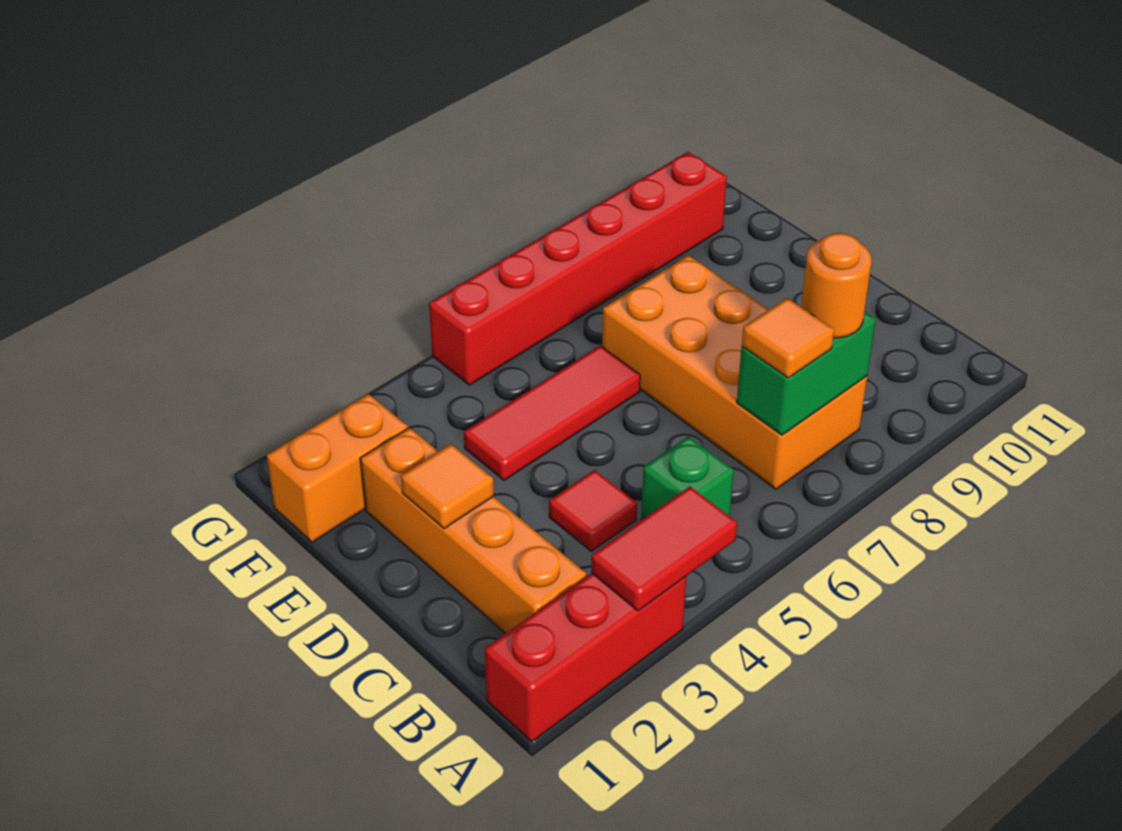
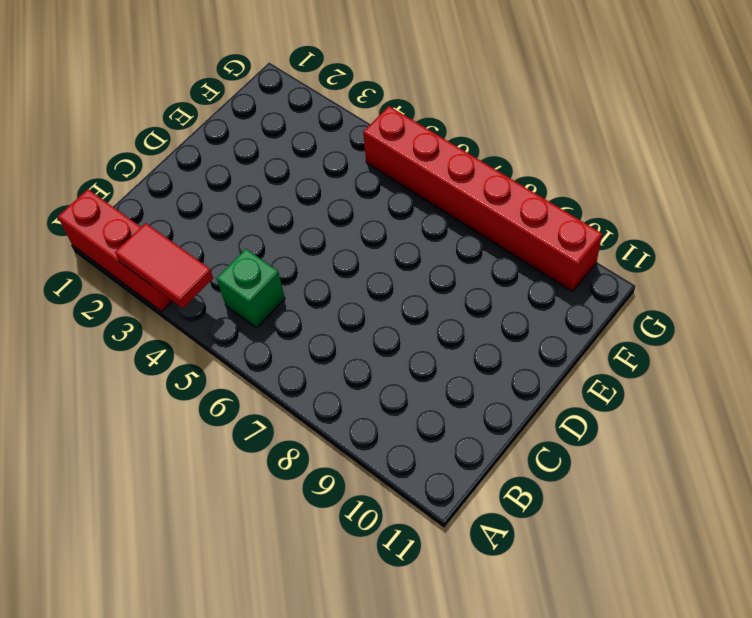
none -> orange 1x4 brick [360,428,586,634]
none -> orange 2x4 brick [602,255,867,489]
none -> red 1x1 tile [549,470,637,552]

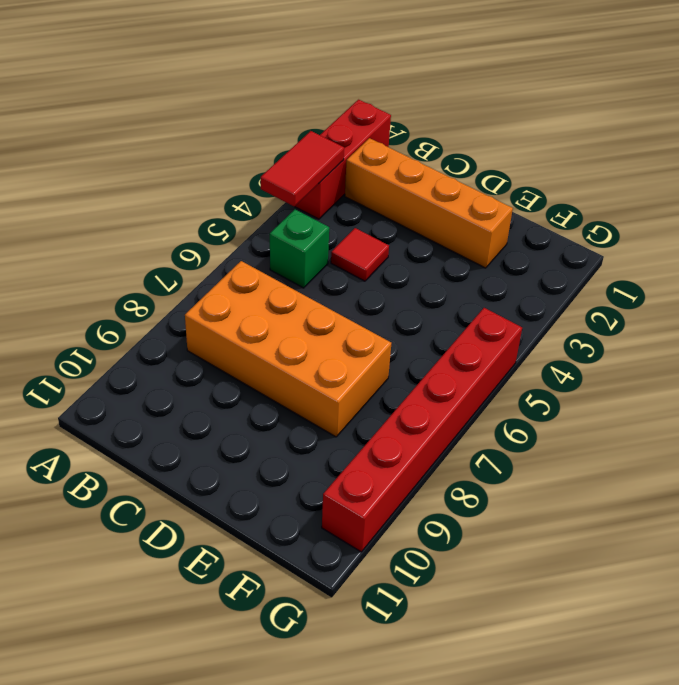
none -> red 1x3 tile [464,346,640,480]
none -> orange 1x2 brick [267,394,408,542]
none -> green 1x2 brick [737,311,876,435]

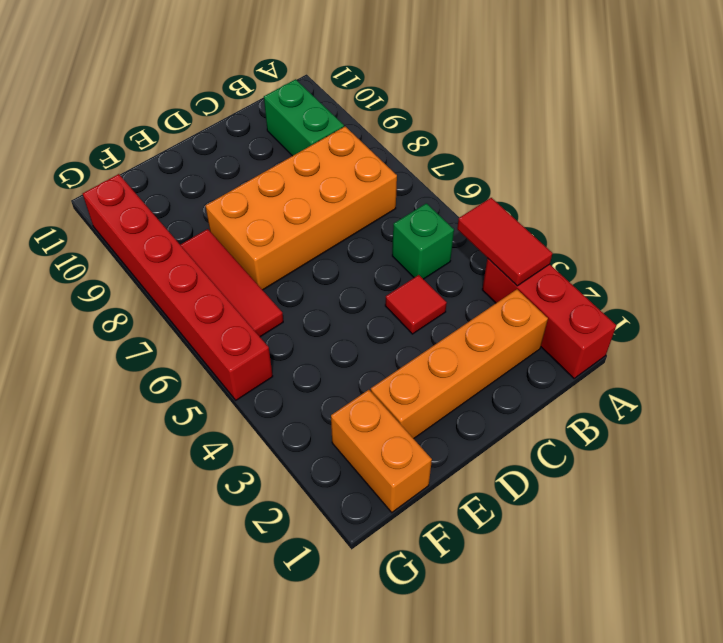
green 1x2 brick [264,79,344,156] -> green 1x2 brick moved to [737,311,876,435]
red 1x3 tile [180,229,283,337] -> red 1x3 tile moved to [464,346,640,480]
none -> orange 1x1 tile [401,444,494,529]
none -> orange 1x1 tile [742,298,834,378]
none -> orange 1x1 round brick [801,233,872,338]

